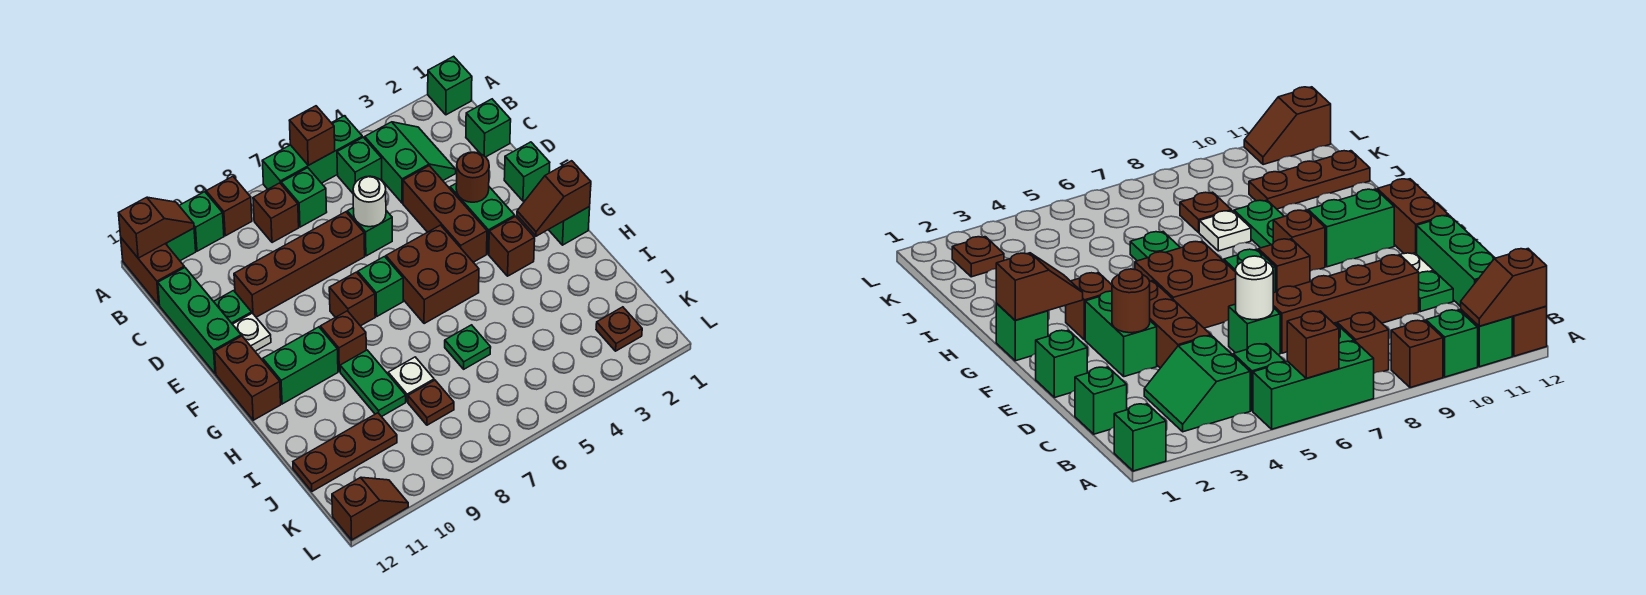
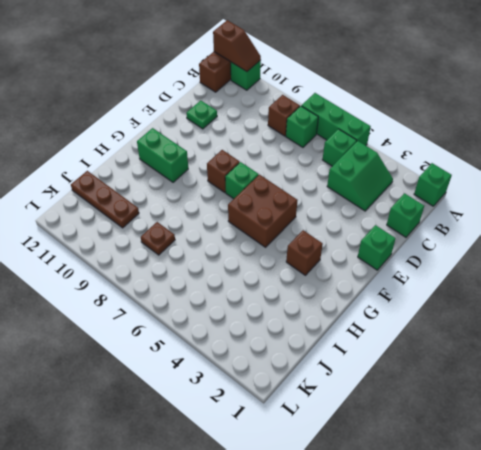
none -> brown 1x1 brick [206,176,252,236]
none -> green 1x1 brick [179,192,224,251]
none -> green 1x3 brick [158,268,241,374]
none -> brown 1x3 brick [403,166,487,262]

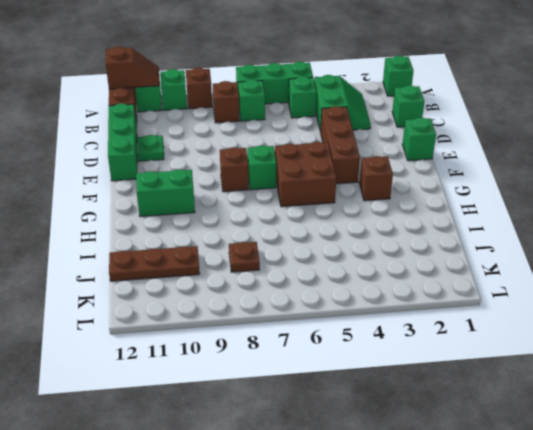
none -> green 1x1 brick [347,208,392,256]
none -> brown 1x4 brick [234,212,365,317]
none -> green 1x2 brick [450,183,515,254]
none -> white 1x1 plate [233,313,271,351]

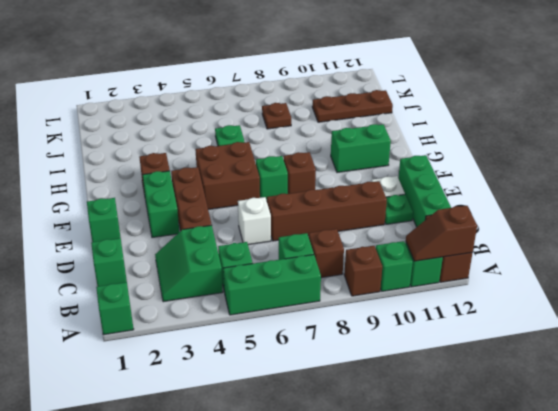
white 1x1 brick [238,197,271,245] -> green 1x1 brick [347,208,392,256]
none -> brown 1x2 brick [215,336,281,420]
none -> green 1x1 brick [549,207,590,245]
none -> brown 1x1 brick [320,311,366,372]
none -> green 1x2 plate [340,350,406,417]

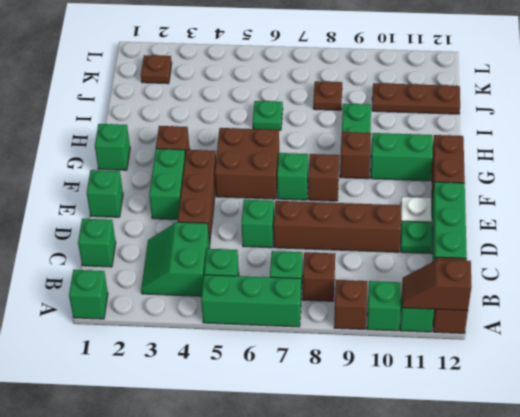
none -> white 1x1 plate [388,357,434,402]
none -> brown 1x2 slope [332,477,408,540]
none -> brown 1x1 brick [289,106,335,165]
none -> white 1x1 round brick [353,176,386,227]

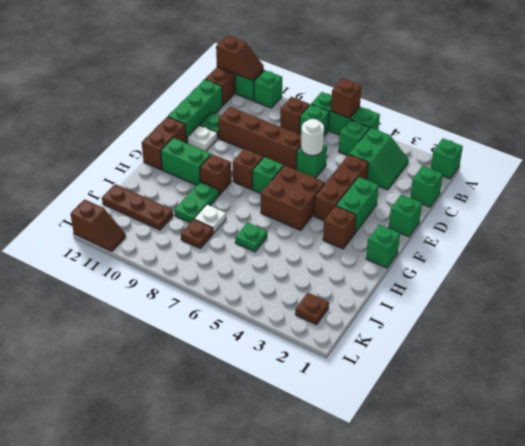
none -> brown 1x1 brick [206,176,252,236]
none -> brown 1x1 round brick [456,152,489,202]
none -> brown 1x2 slope [517,161,591,236]

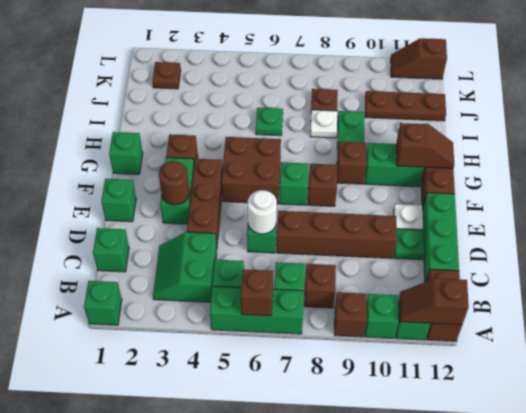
brown 1x2 slope [396,123,454,168] -> brown 1x2 slope moved to [517,161,591,236]

